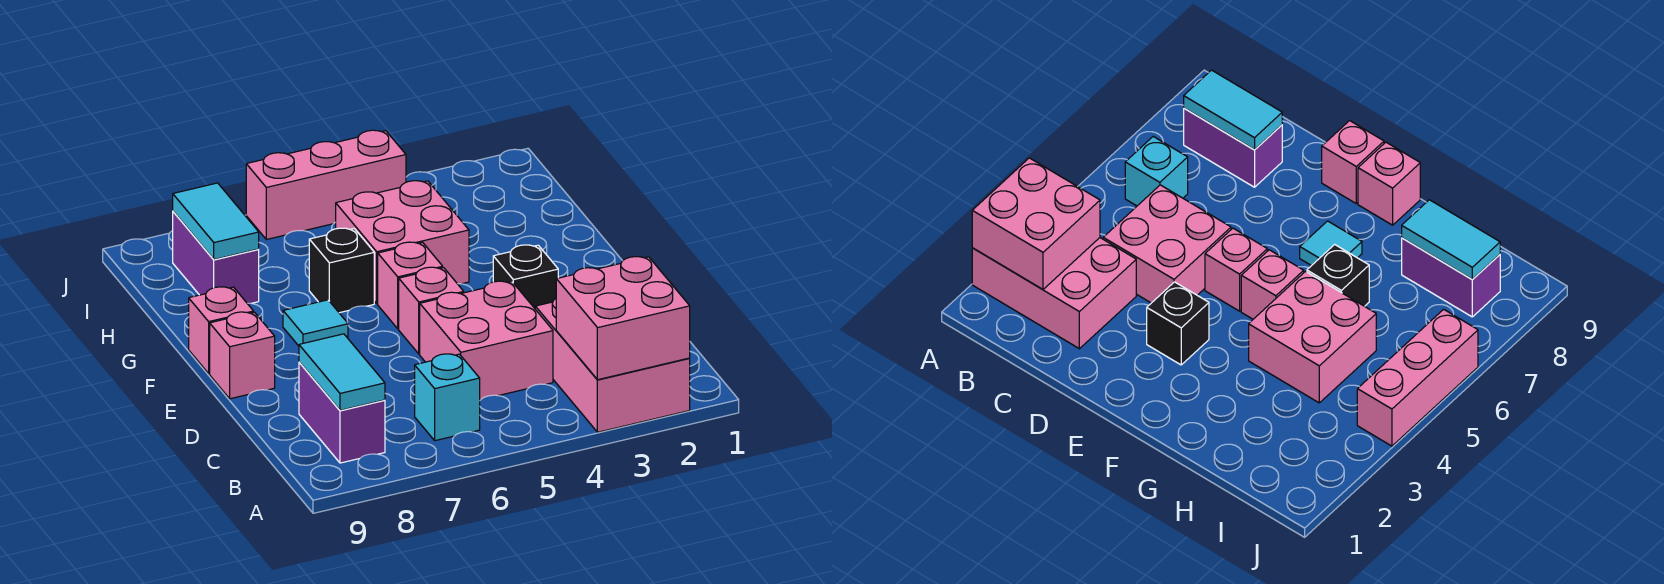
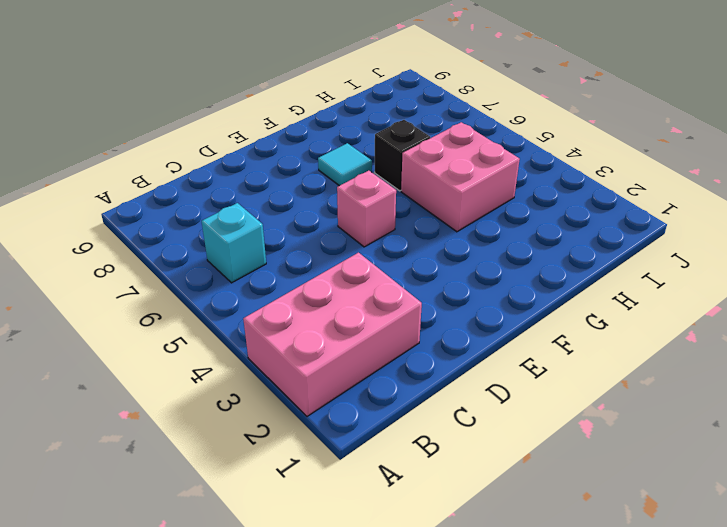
none -> purple 1x2 brick [299,362,385,463]
none -> pink 2x2 brick [420,281,553,400]
none -> black 1x1 brick [493,245,558,308]

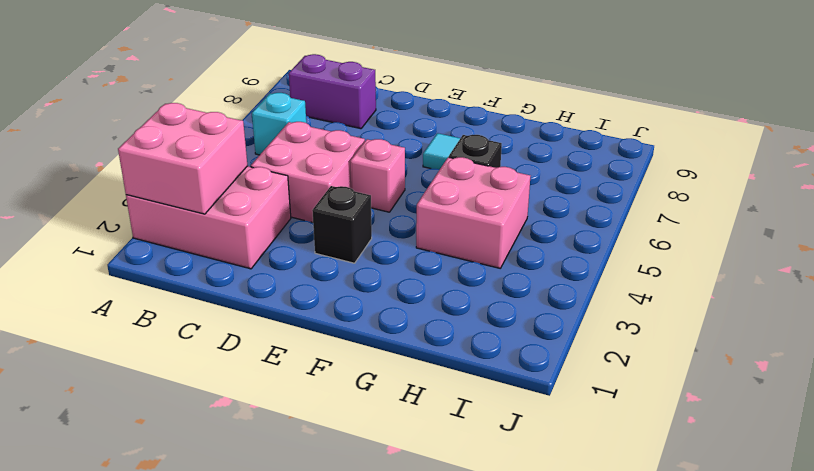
none -> pink 1x1 brick [210,312,275,399]
none -> pink 1x1 brick [378,242,443,329]
none -> pink 1x1 brick [189,287,254,374]

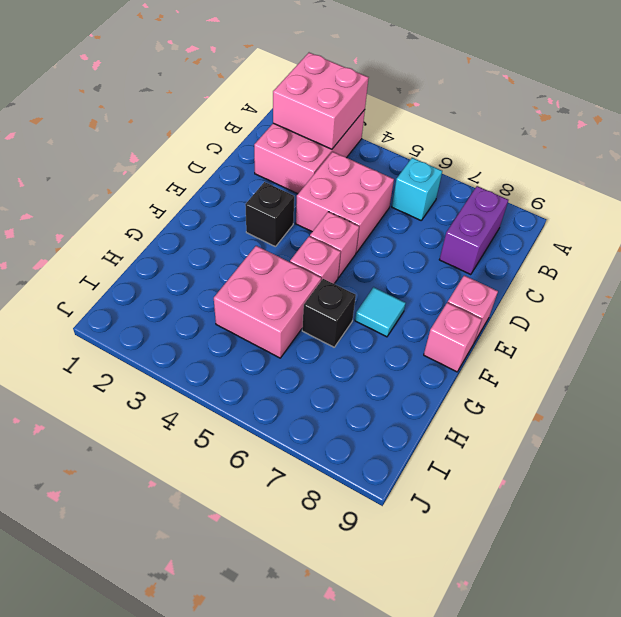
none -> purple 1x2 brick [173,212,259,303]
none -> pink 1x3 brick [246,130,406,240]
none -> cyan 1x2 tile [299,334,385,410]

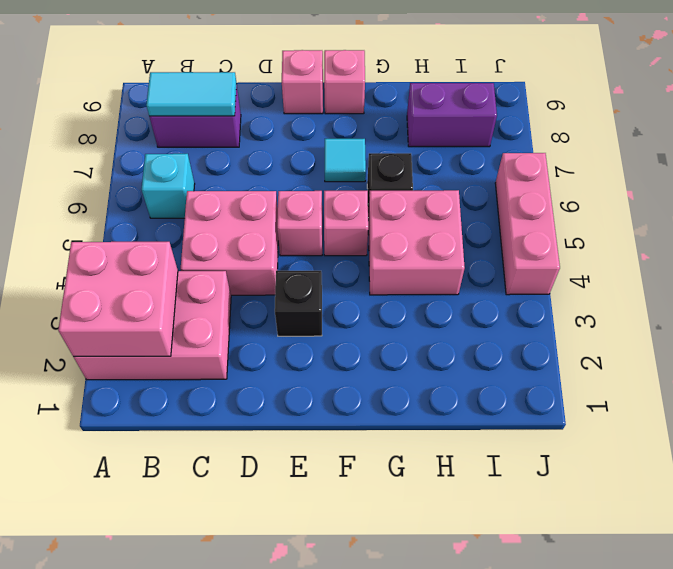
none -> cyan 1x2 tile [173,183,259,260]

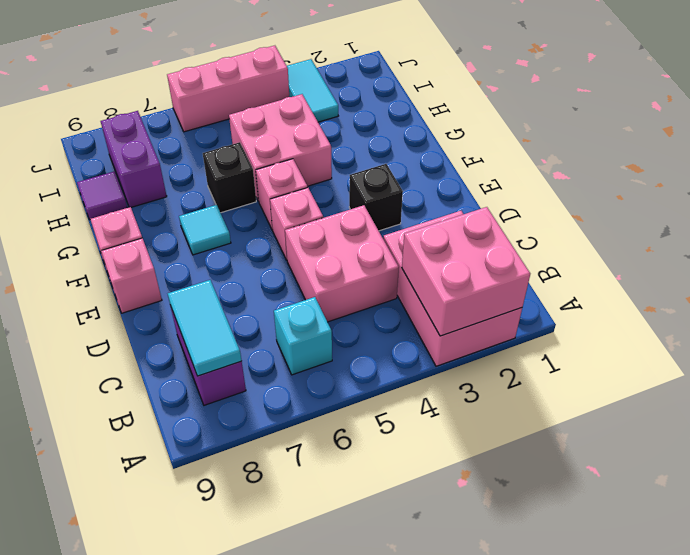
purple 1x1 tile [77,171,127,220] -> none
cyan 1x2 tile [287,59,338,122] -> cyan 1x2 tile moved to [173,183,259,260]

